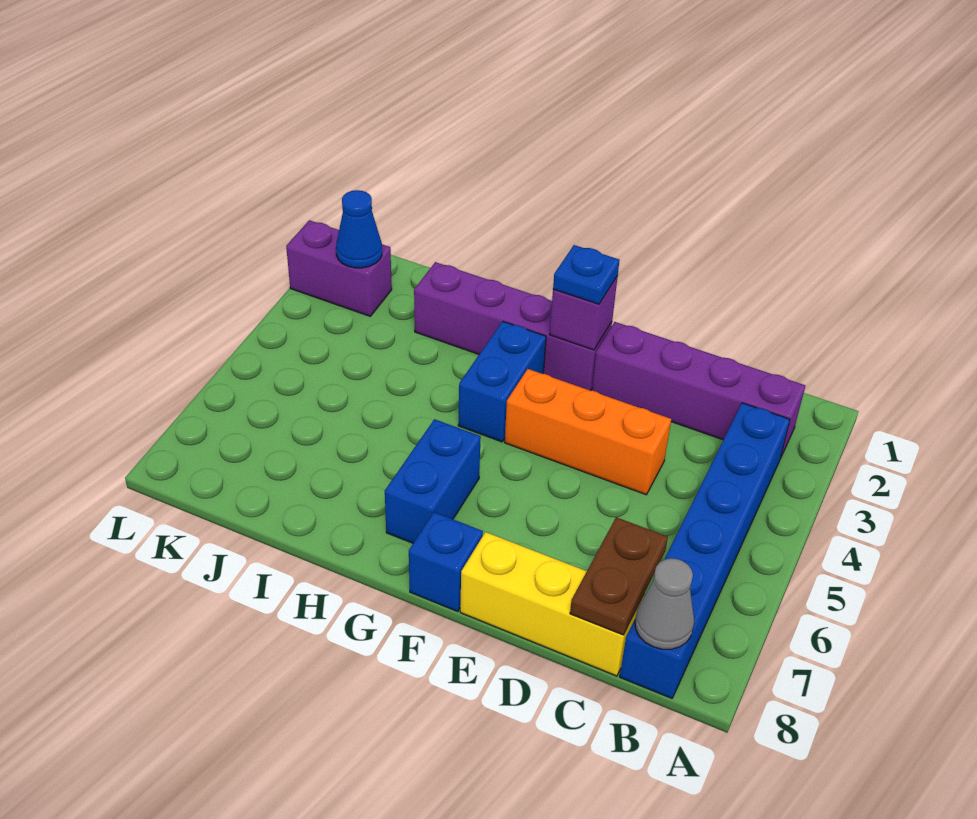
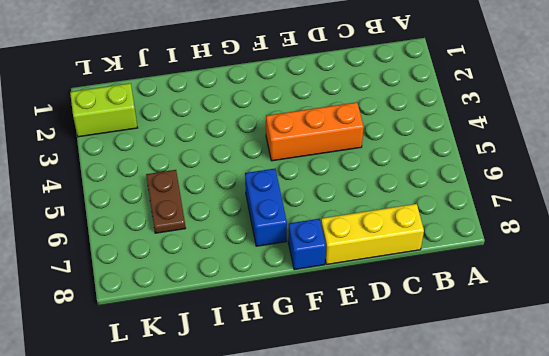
brown 1x2 plate [146,170,185,233] -> brown 1x2 plate moved to [570,517,668,635]
lime 1x2 brick [70,83,138,137] -> purple 1x2 brick [286,220,392,316]
none -> purple 1x4 brick [592,322,805,458]
none -> blue 1x6 brick [620,403,790,698]
none -> purple 1x4 brick [414,262,612,391]

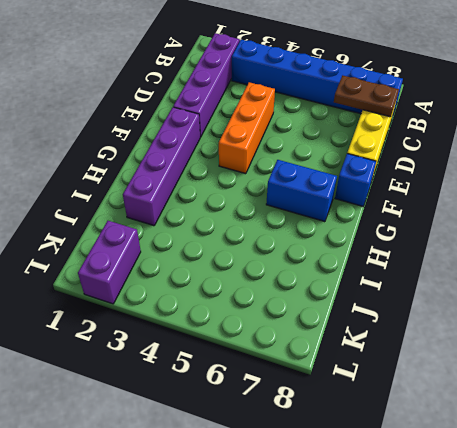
none -> blue 1x2 brick [458,321,546,442]
none -> grey 1x1 cone [635,558,694,649]
none -> purple 1x1 brick [550,276,618,350]

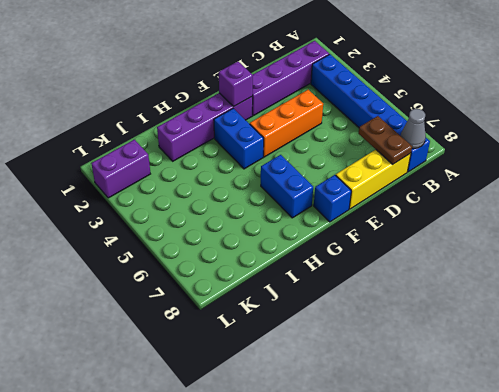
none -> blue 1x1 cone [336,190,382,268]
none -> blue 1x1 plate [553,245,620,304]

